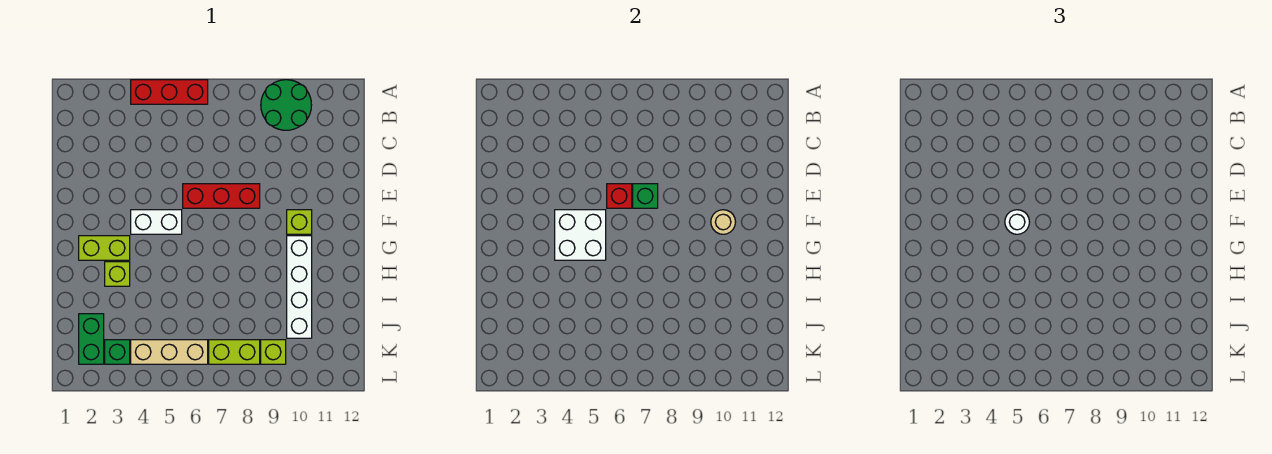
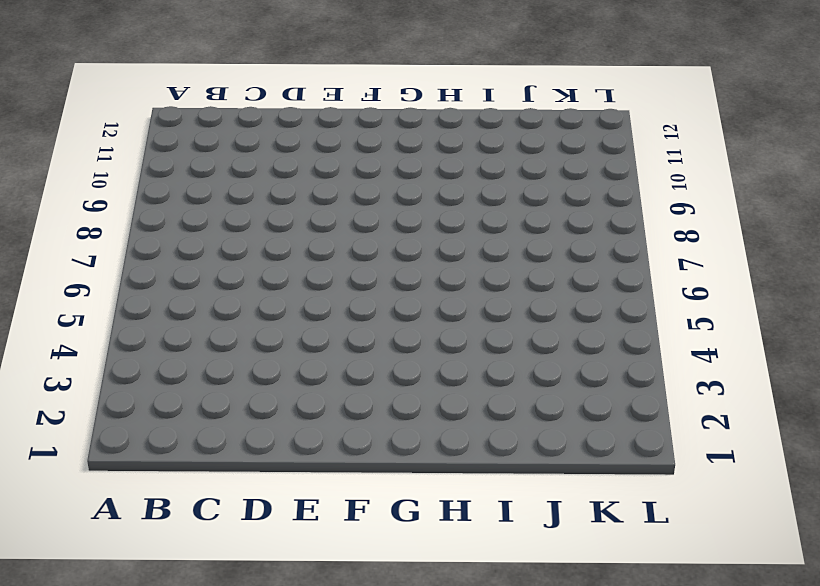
none -> red 1x3 brick [131,80,208,104]
none -> green 2x2 round brick [261,80,312,130]
none -> red 1x3 brick [183,184,260,208]

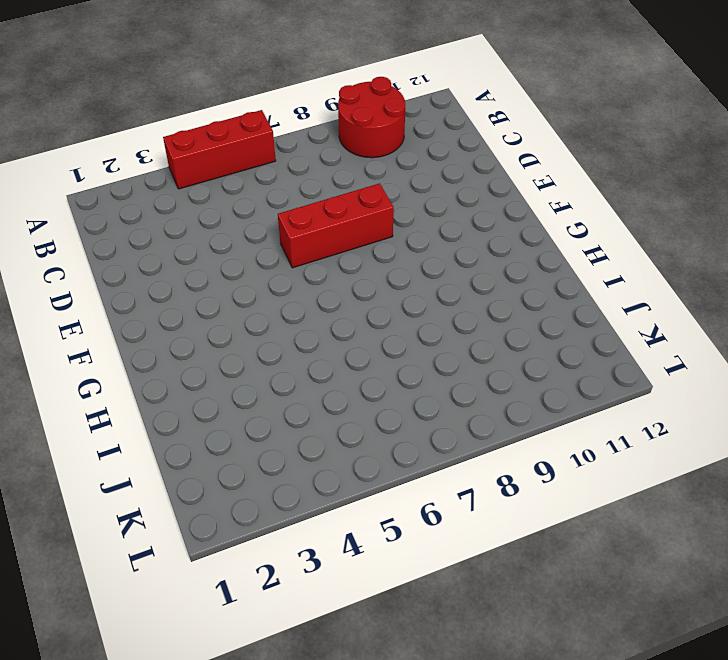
red 2x2 round brick [338,77,405,158] -> green 2x2 round brick [261,80,312,130]
none -> white 1x2 brick [131,210,182,234]
none -> lime 1x1 brick [287,210,312,234]
none -> lime 1x2 brick [79,236,130,260]

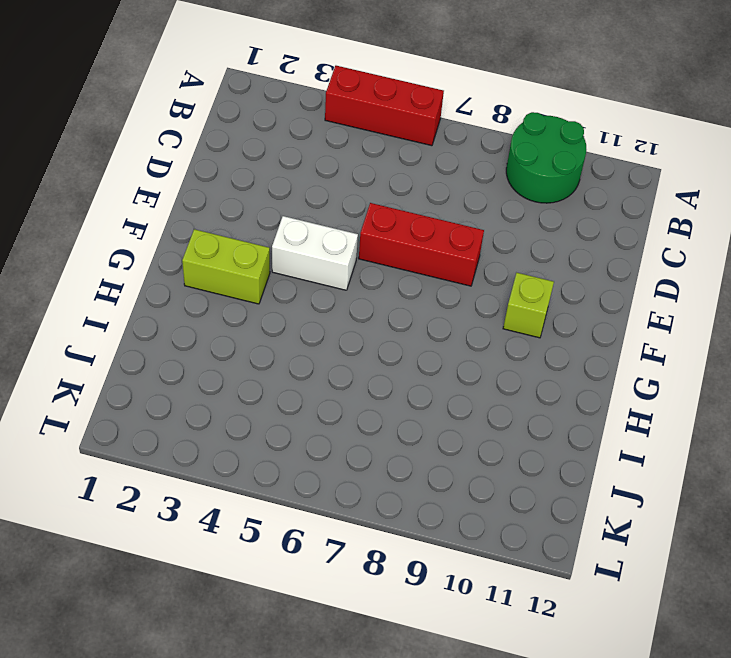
none -> white 1x4 brick [287,236,312,338]
none -> lime 1x1 brick [105,262,130,286]
none -> green 1x2 brick [79,314,104,364]

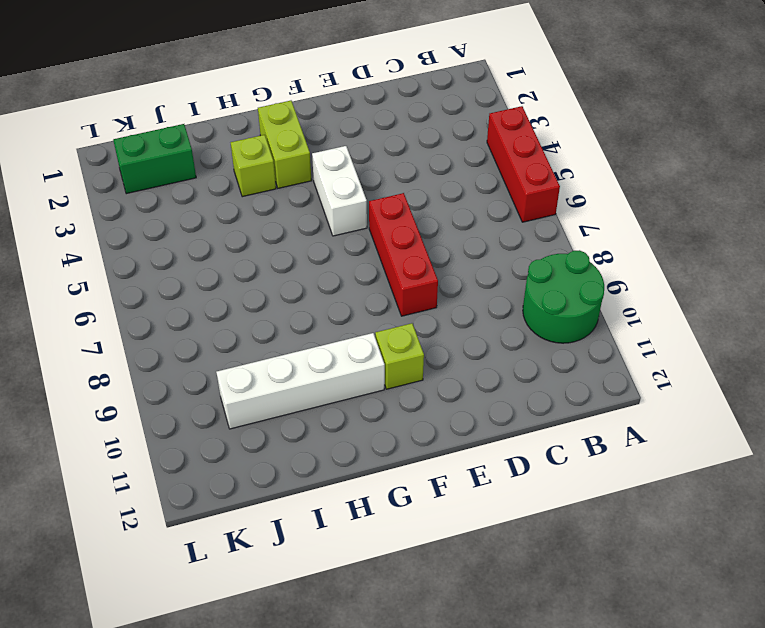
none -> green 1x1 brick [105,340,130,364]
none -> tan 1x3 brick [131,340,208,364]
none -> lime 1x2 brick [209,340,260,364]

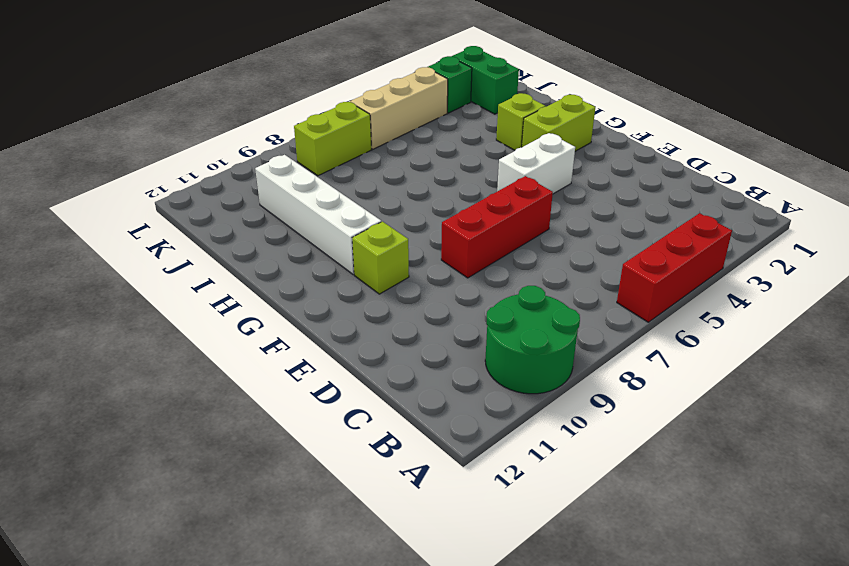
none -> lime 1x1 brick [261,340,286,364]
none -> red 1x1 brick [607,184,632,208]
none -> green 1x1 brick [633,184,658,208]

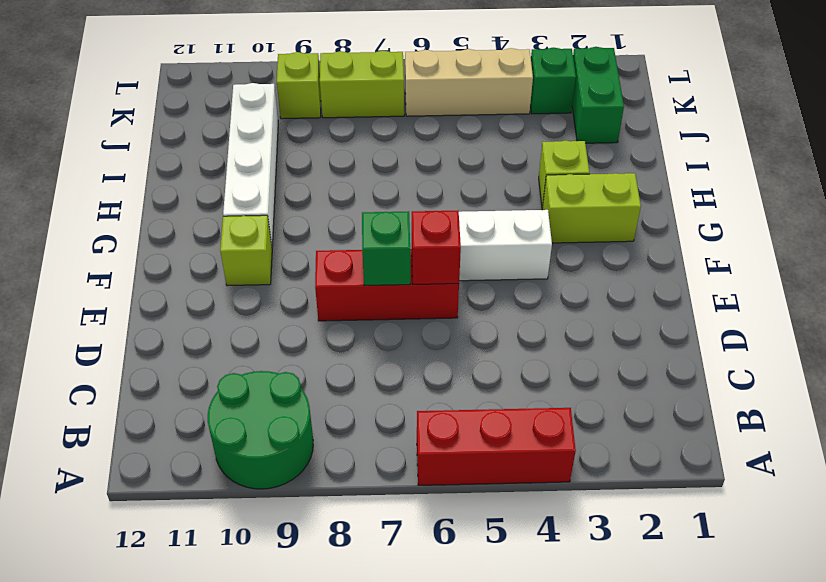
none -> white 2x2 brick [555,210,606,260]
none -> tan 1x1 round brick [711,210,735,234]
none -> white 1x1 round brick [1005,210,1029,234]

